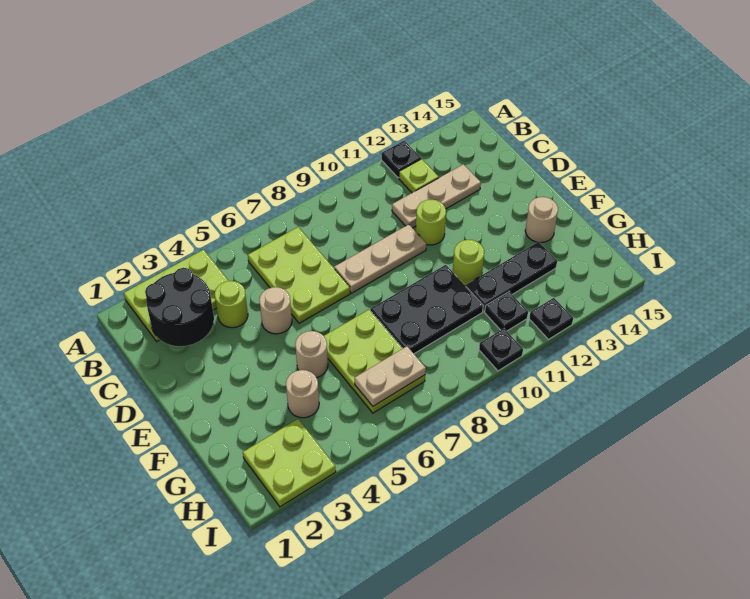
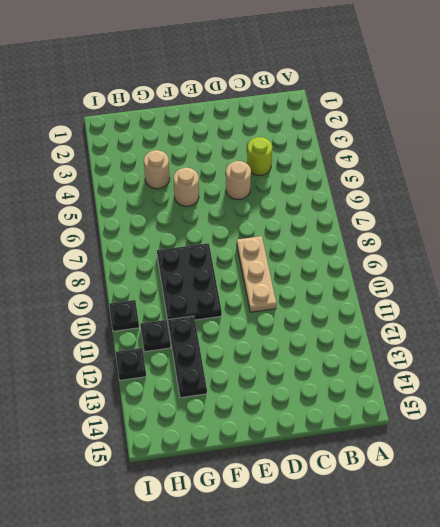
none -> lime 2x3 plate [124,250,228,341]
none -> black 1x1 plate [382,141,421,178]
none -> lime 2x3 plate [248,227,350,323]

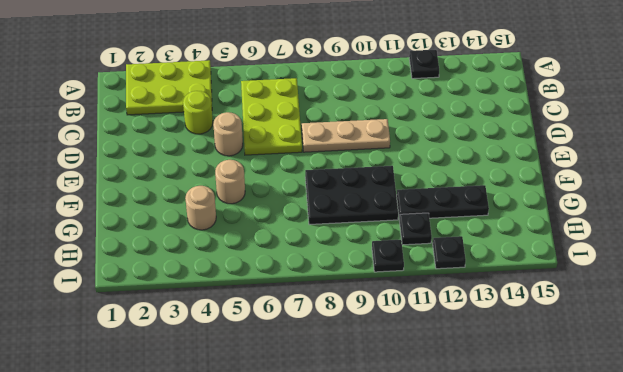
none -> lime 1x1 plate [399,159,439,193]
none -> tan 1x3 plate [392,164,481,228]
none -> lime 1x1 round brick [416,200,446,245]

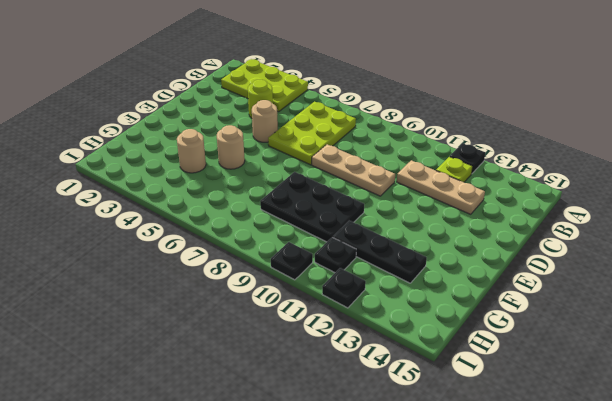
none -> lime 1x1 round brick [416,200,446,245]
none -> lime 2x3 plate [324,310,425,413]
none -> lime 1x1 round brick [453,240,484,286]

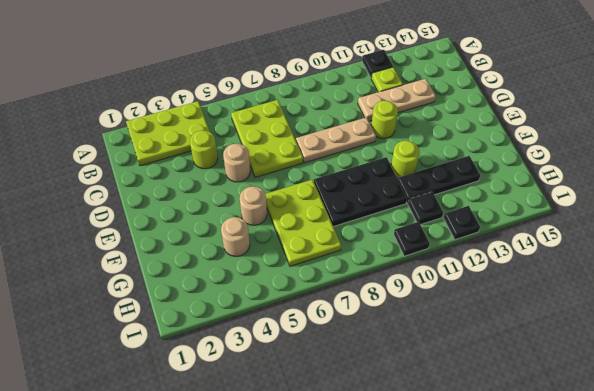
none -> tan 1x1 round brick [525,197,558,243]
none -> lime 2x2 plate [243,419,336,507]
none -> black 2x2 round brick [145,268,214,346]

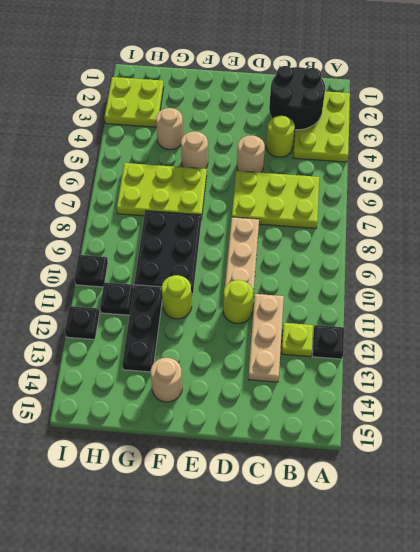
none -> tan 1x2 plate [354,346,426,406]

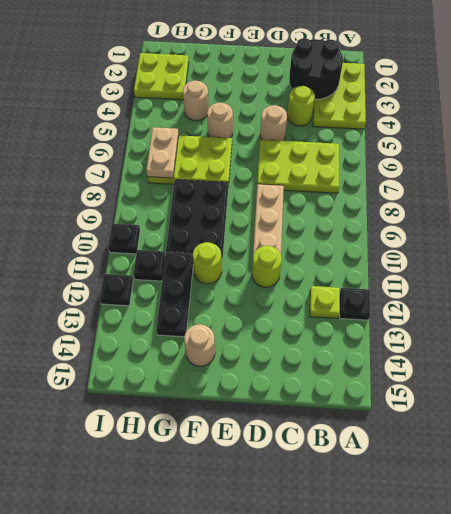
none -> tan 1x3 plate [392,164,481,228]

